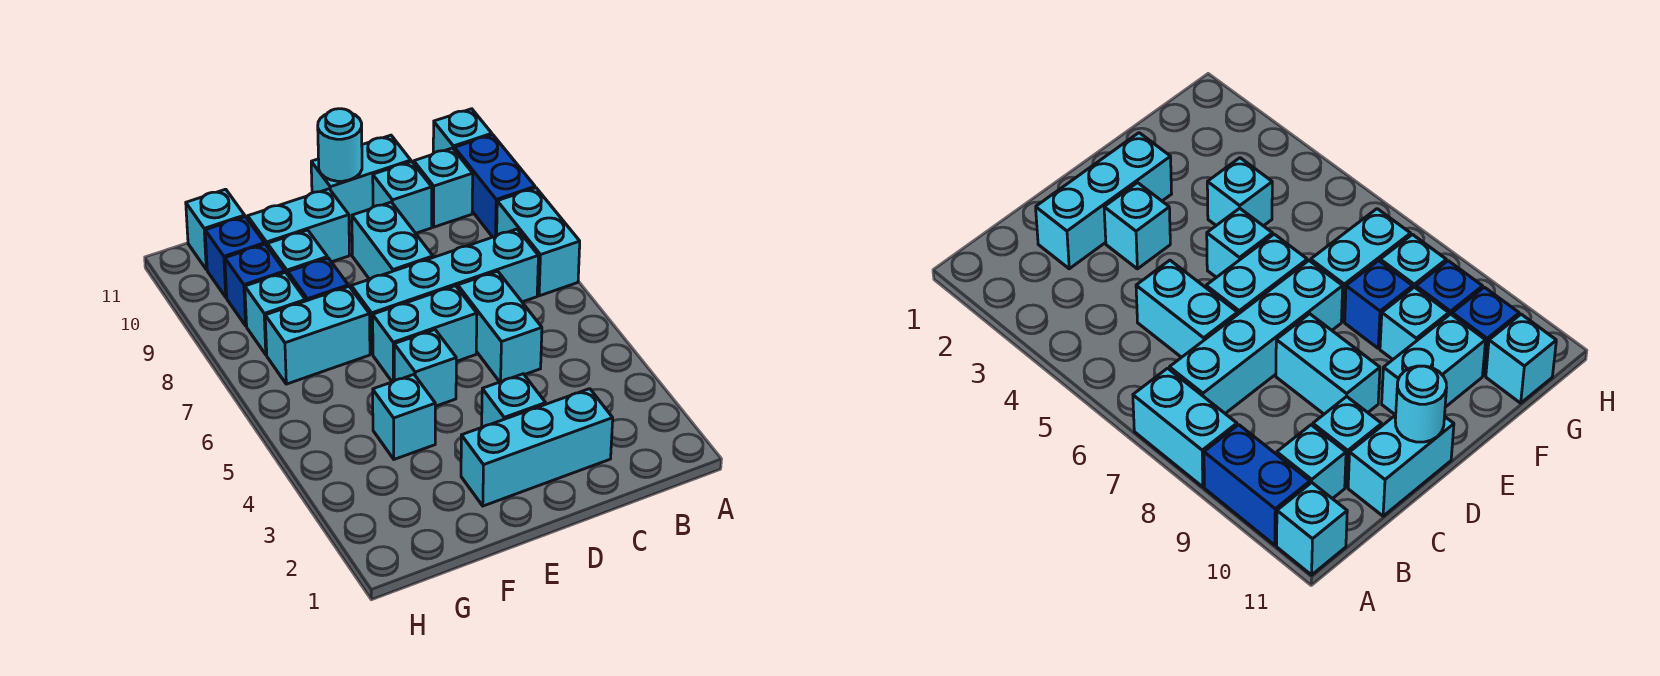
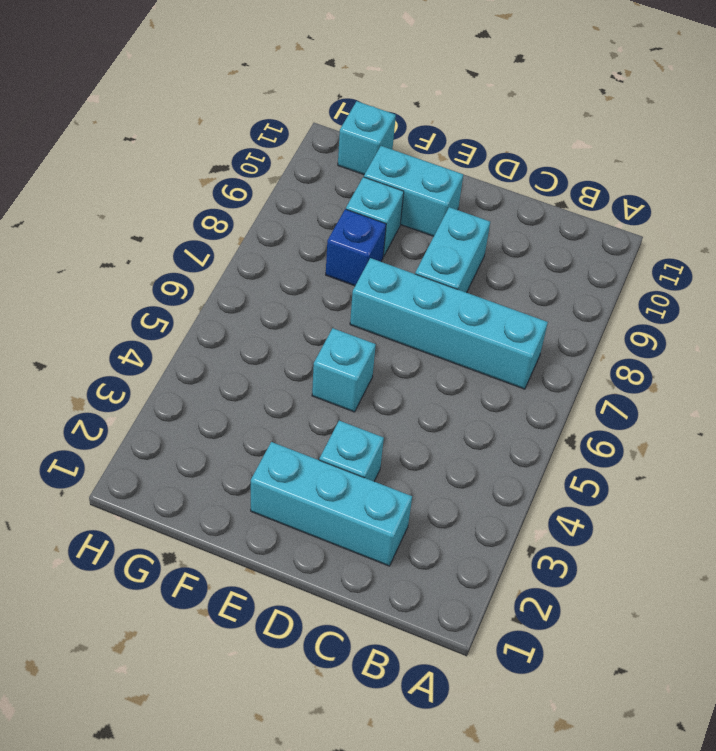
none -> cyan 1x2 brick [497,188,580,296]
none -> blue 1x2 brick [454,135,535,237]
none -> cyan 1x1 brick [433,109,492,153]

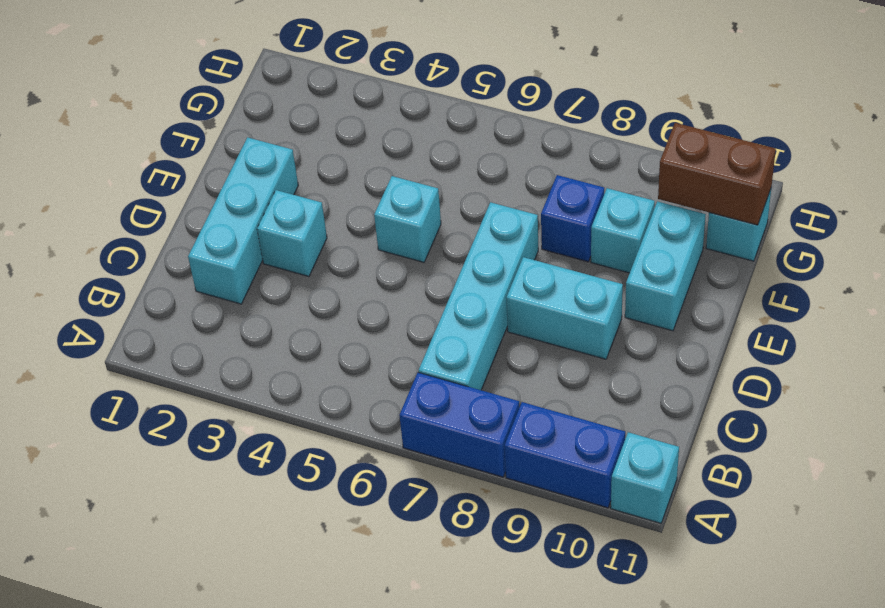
blue 1x2 brick [399,372,519,477] -> cyan 1x2 brick [497,188,580,296]
brown 1x2 brick [658,123,776,225] -> none
none -> cyan 1x1 brick [414,148,473,227]
none -> cyan 1x2 brick [458,271,542,382]
none -> cyan 1x1 brick [373,162,432,233]

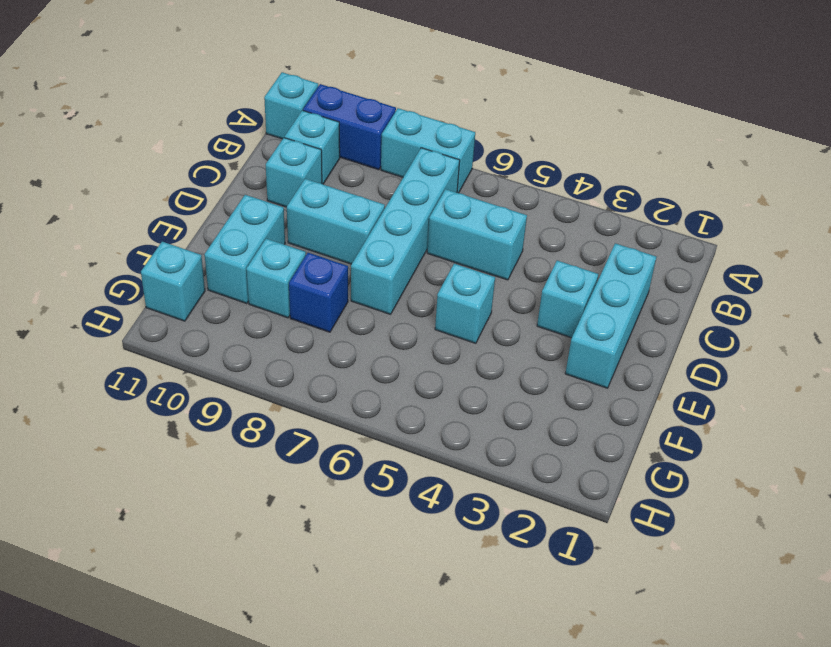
none -> cyan 1x2 brick [311,135,411,222]
none -> cyan 1x2 brick [373,286,477,382]
none -> cyan 1x1 brick [373,375,435,459]

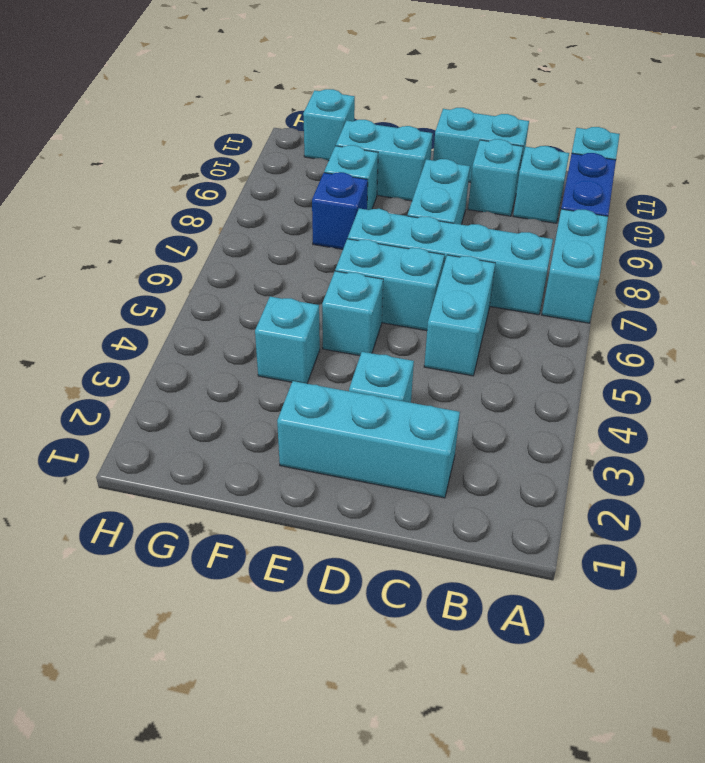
none -> cyan 1x2 brick [265,286,370,384]
none -> cyan 1x1 brick [245,272,305,355]
none -> blue 1x1 brick [225,244,285,326]

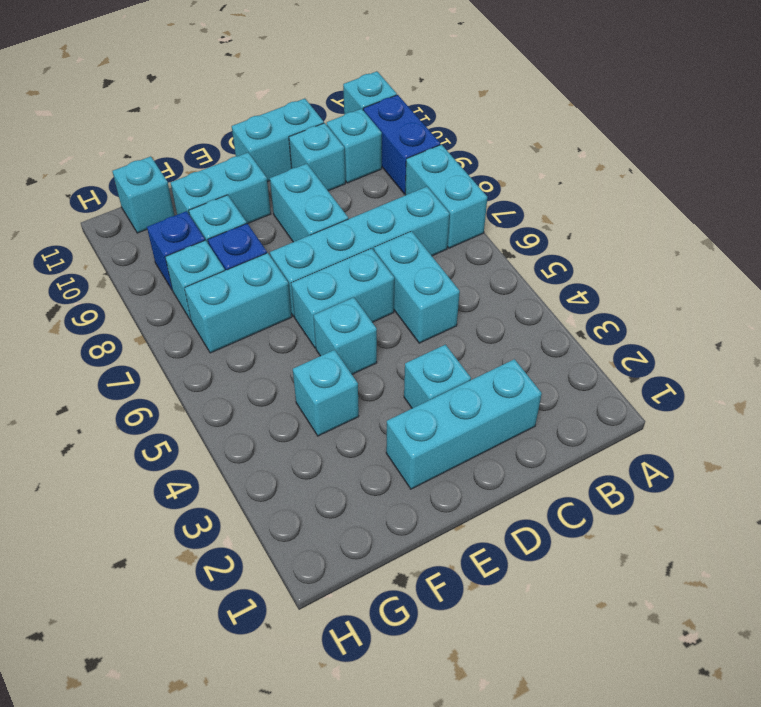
none -> blue 1x1 brick [205,217,265,297]
none -> cyan 1x1 round brick [318,109,362,181]

